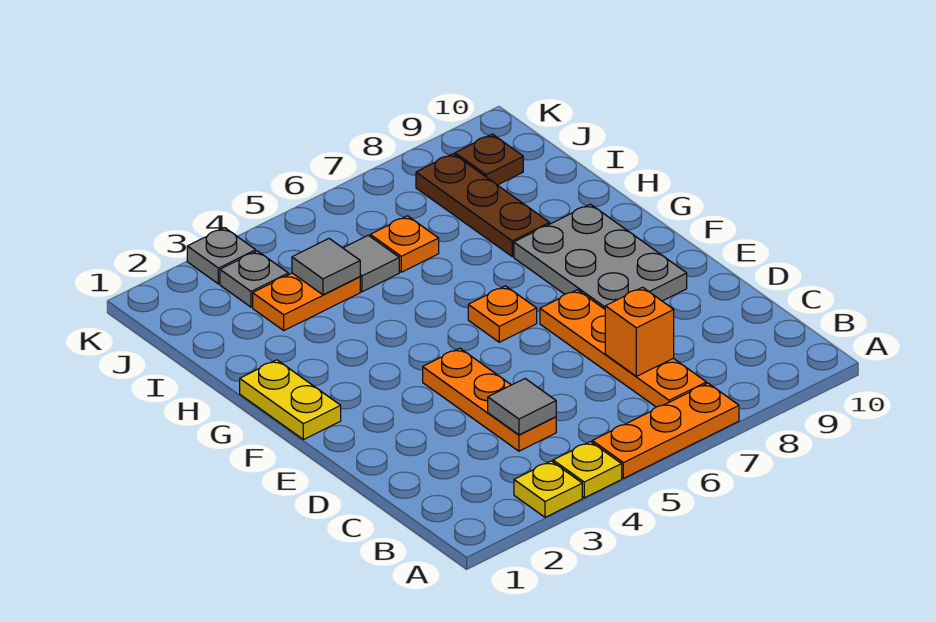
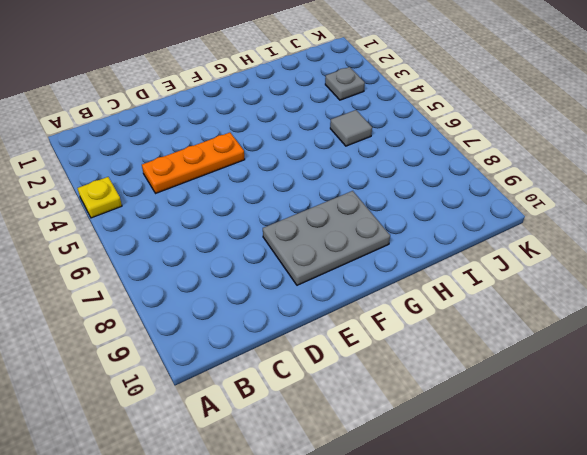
none -> yellow 1x1 plate [514,461,582,517]
none -> orange 1x3 plate [592,383,739,478]
none -> orange 1x4 plate [540,290,706,407]

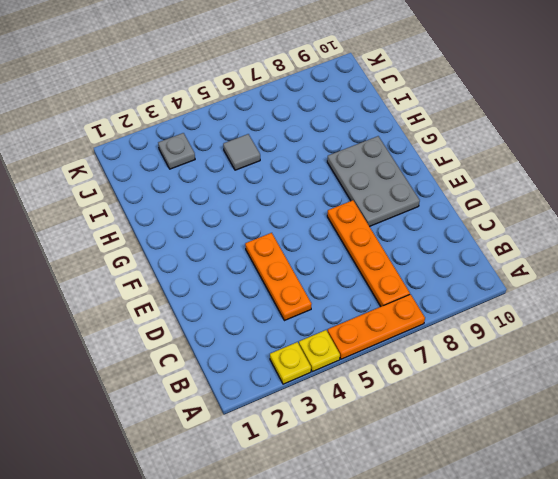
none -> yellow 1x2 plate [240,360,341,440]
none -> orange 1x1 plate [468,286,537,342]
none -> brown 1x3 plate [416,154,550,257]

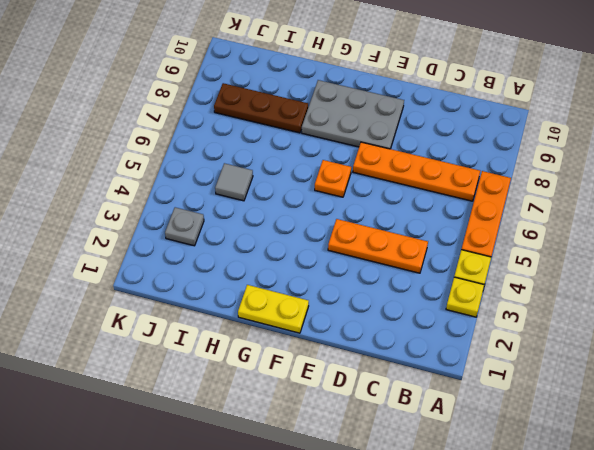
none -> orange 1x2 plate [253,273,360,330]
none -> orange 1x1 plate [370,216,439,272]
none -> brown 1x1 plate [455,134,523,185]

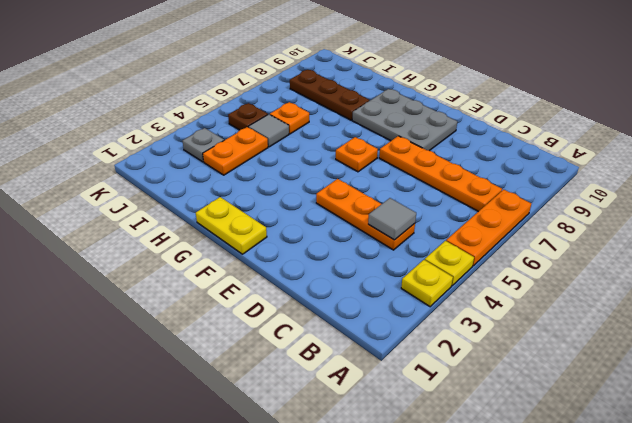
brown 1x1 plate [228,103,268,130] -> brown 1x1 plate moved to [455,134,523,185]
none -> grey 1x1 plate [187,228,256,284]
none -> orange 1x1 brick [605,287,674,376]
none -> grey 1x1 tile [292,239,360,295]

